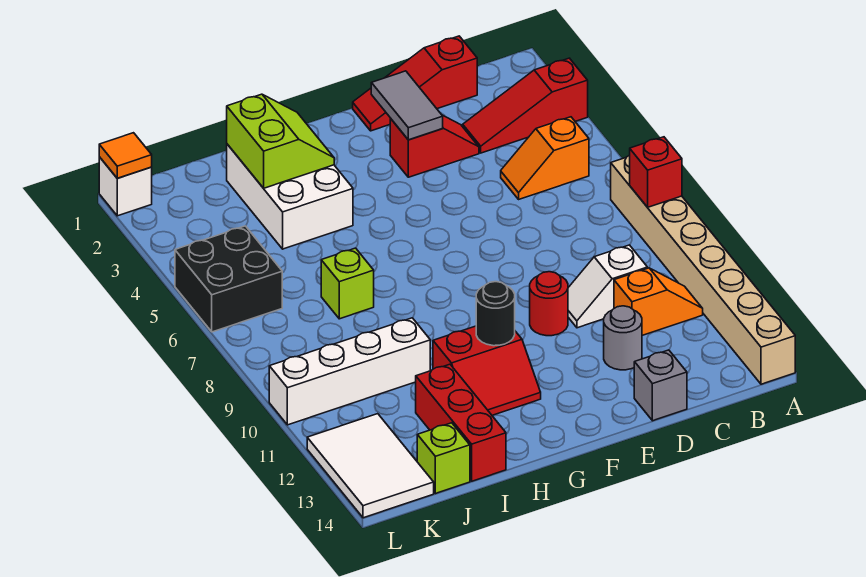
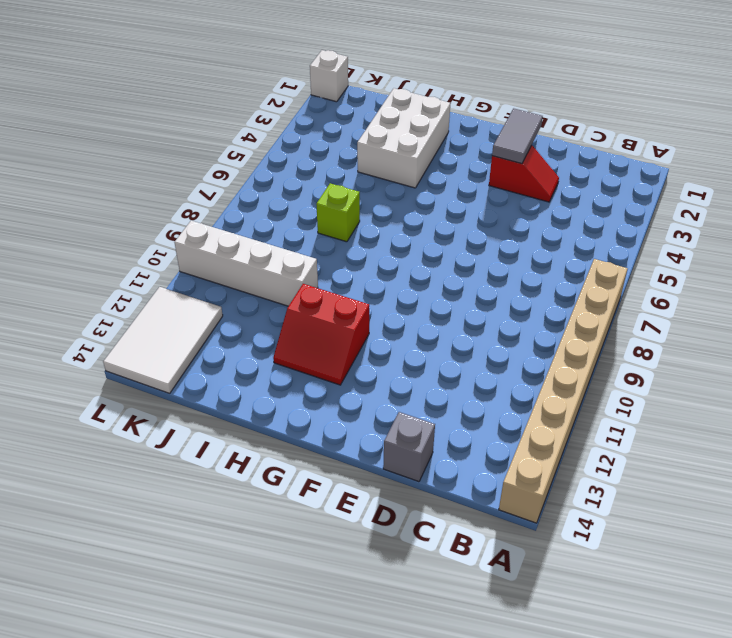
none -> red 1x3 slope [463,58,588,153]
none -> orange 1x2 slope [501,117,589,199]
none -> orange 1x2 slope [614,268,703,335]

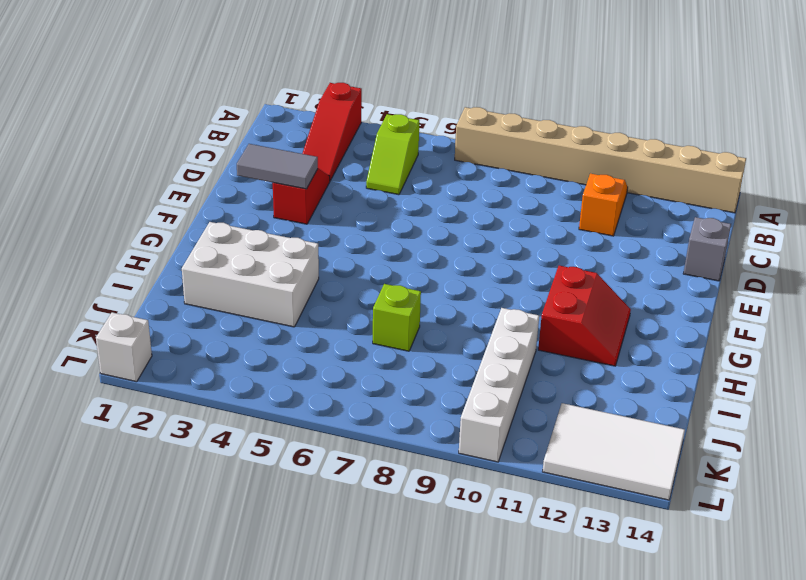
lime 1x2 slope [366,114,419,195] -> orange 1x2 slope [501,117,589,199]
none -> red 1x3 slope [353,36,477,131]
none -> white 1x2 slope [568,245,647,328]
none -> grey 1x1 round brick [604,306,642,370]

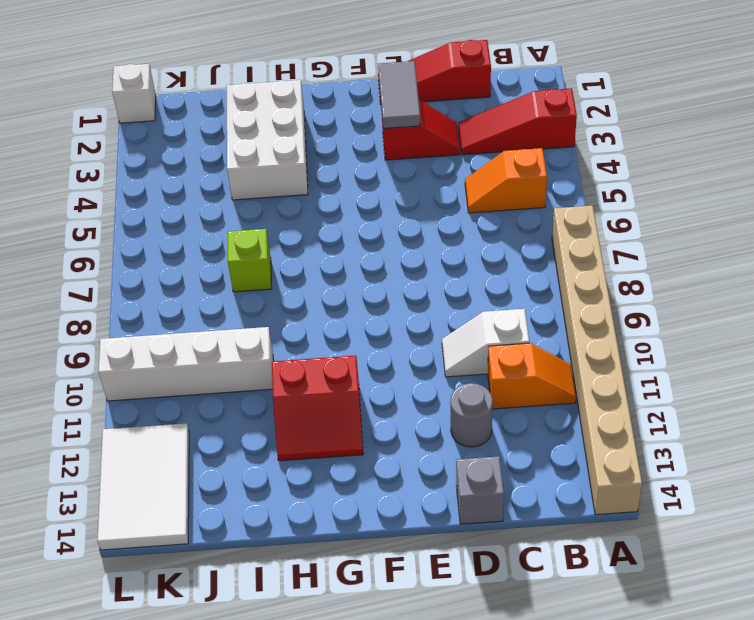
none -> red 1x1 round brick [530,272,568,336]
none -> red 1x3 brick [416,364,506,481]
none -> lime 1x1 brick [417,423,470,494]

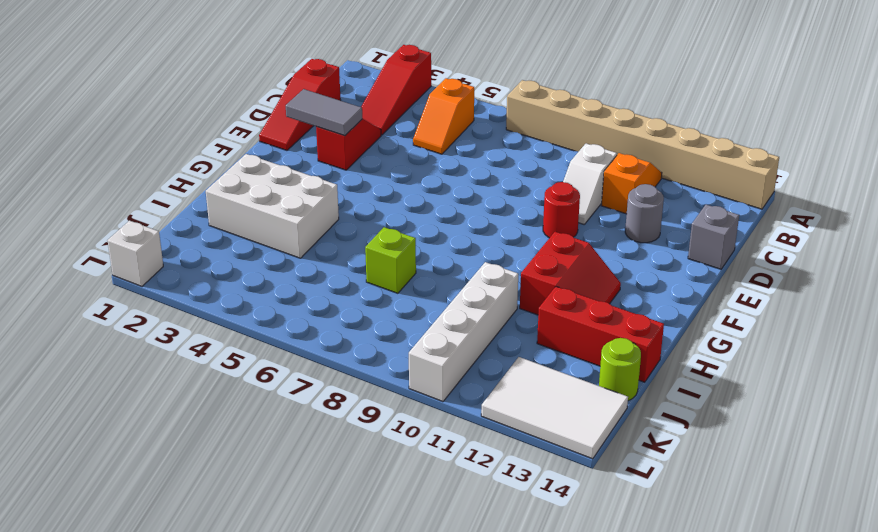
lime 1x1 round brick [599,338,641,401] -> lime 1x1 brick [417,423,470,494]
none -> black 2x2 brick [175,226,282,332]
none -> red 1x1 brick [630,137,682,207]
none -> black 1x1 round brick [476,282,515,346]

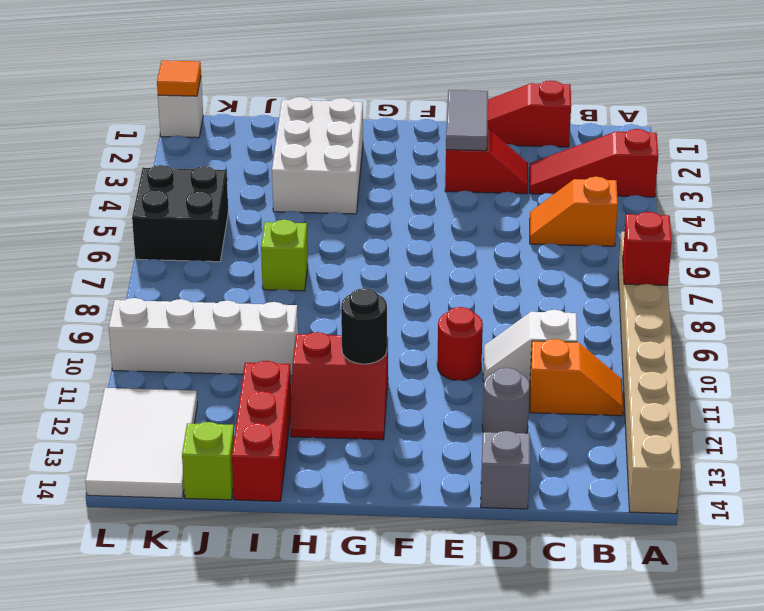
none -> lime 2x2 slope [227,94,334,188]

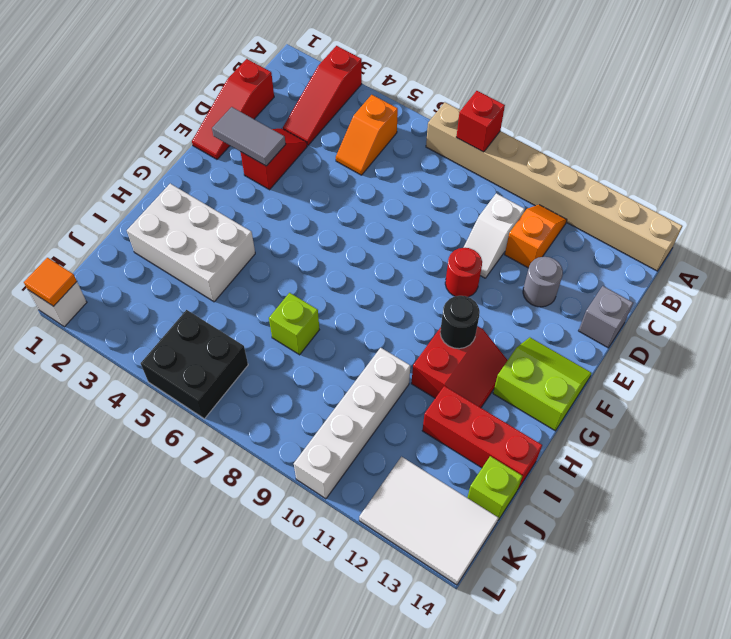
lime 2x2 slope [493,337,591,431] -> lime 2x2 slope moved to [227,94,334,188]

